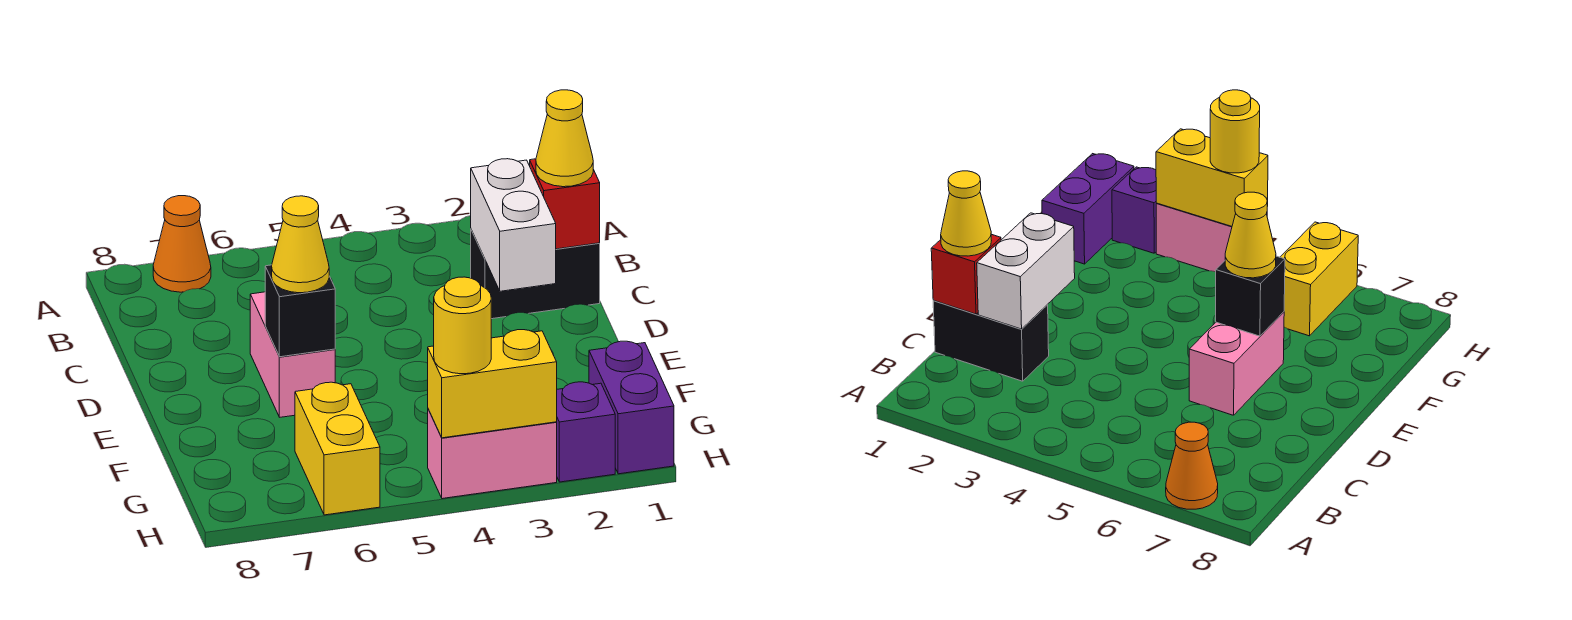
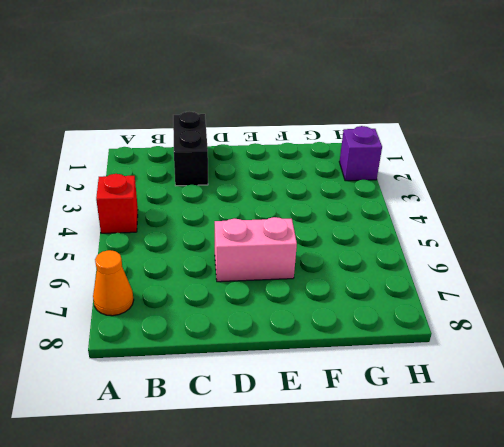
red 1x1 brick [96,174,138,233] -> red 1x1 brick moved to [530,159,600,249]
none -> purple 1x2 brick [589,341,674,474]
none -> yellow 1x2 brick [295,382,380,515]
none -> pink 1x2 brick [428,409,557,499]

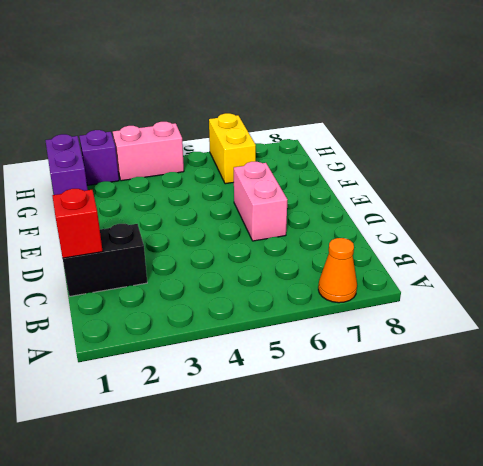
none -> white 1x2 brick [471,159,556,291]
none -> black 1x1 brick [265,265,335,357]
none -> yellow 1x2 brick [428,330,557,438]

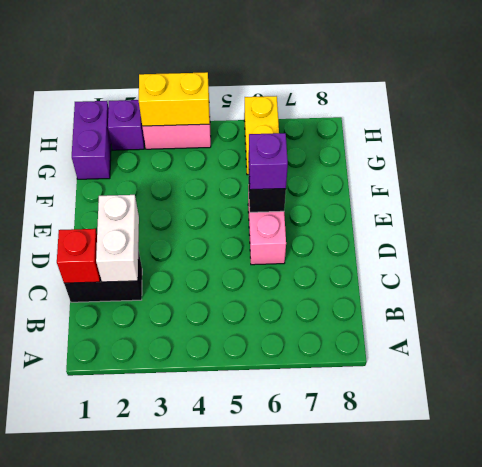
purple 1x1 brick [249,133,288,190] -> yellow 1x1 cone [272,196,329,293]
none -> orange 1x1 cone [153,196,211,292]
none -> yellow 1x1 cone [536,90,593,187]
none -> yellow 1x1 round brick [434,277,491,374]

